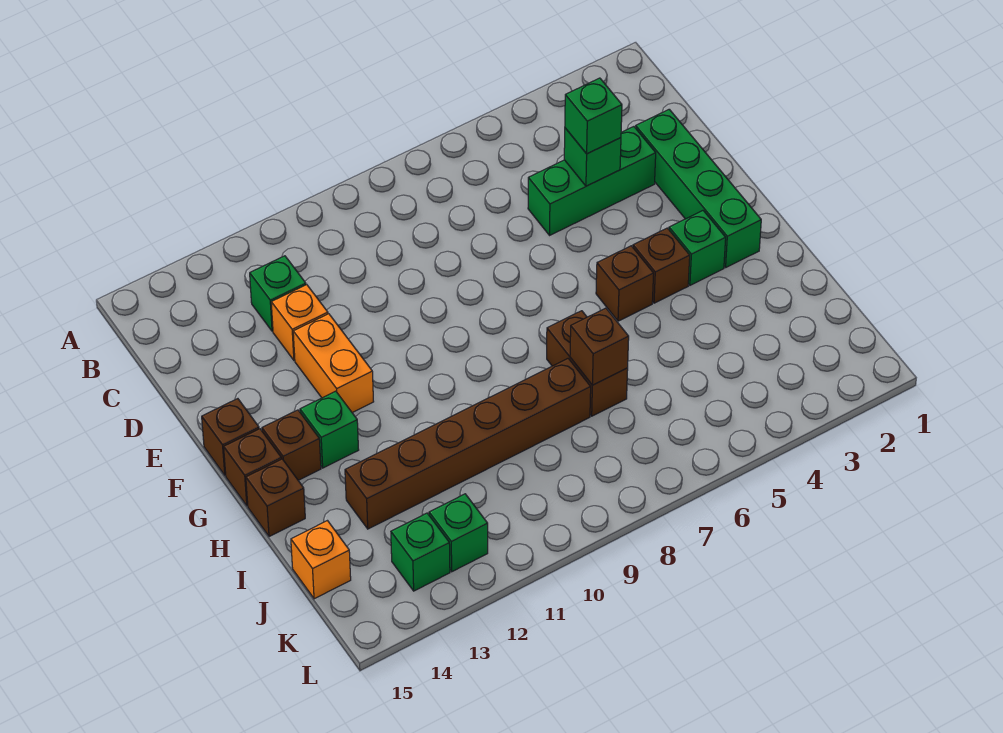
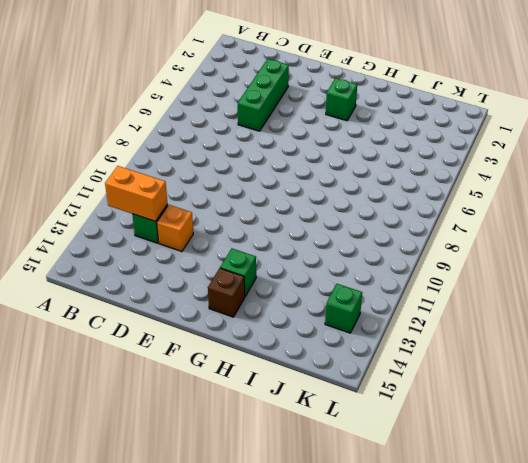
orange 1x2 brick [105,166,167,221] -> orange 1x2 brick moved to [293,314,374,413]
none -> green 1x4 brick [636,109,761,267]
none -> brown 1x1 brick [202,399,259,475]
none -> brown 1x1 brick [633,228,690,303]

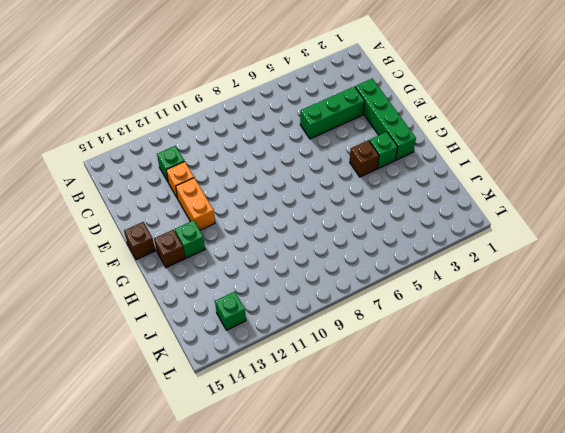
none -> brown 1x1 brick [596,246,654,321]
none -> brown 1x1 brick [224,429,281,506]
none -> brown 1x2 brick [547,311,628,416]

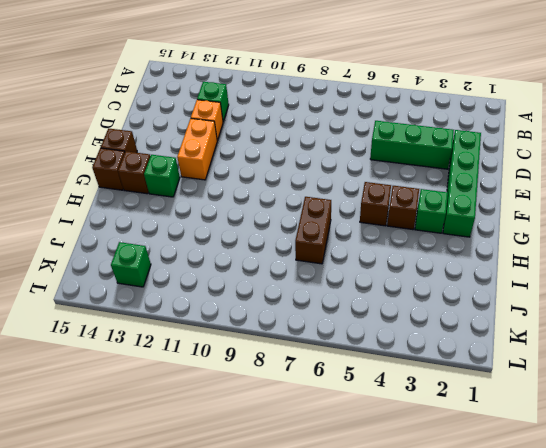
none -> brown 1x1 brick [246,459,305,537]
none -> brown 1x6 brick [345,358,591,529]
none -> orange 1x1 brick [291,521,351,599]

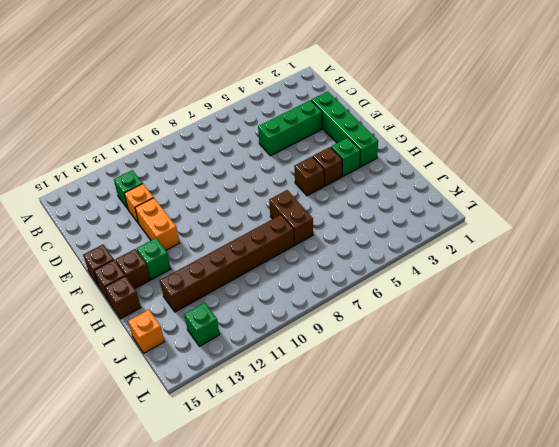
none -> green 1x1 brick [429,494,488,572]
none -> green 1x1 brick [564,128,621,186]
none -> brown 1x1 brick [570,308,629,385]

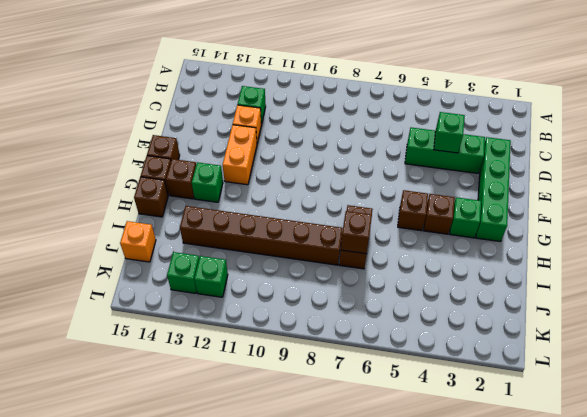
none -> green 1x1 brick [565,78,622,154]

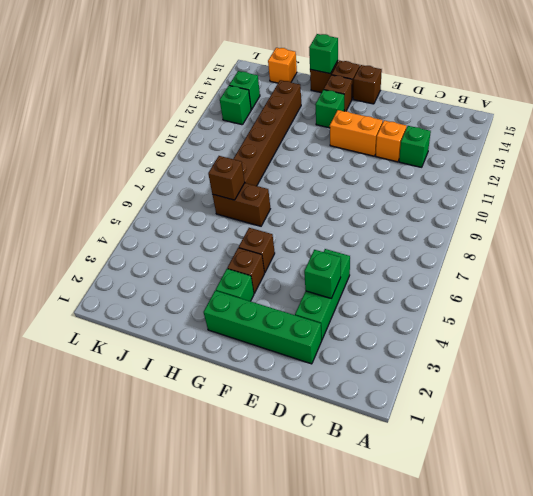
green 1x1 brick [309,34,338,74] -> green 1x1 brick moved to [565,78,622,154]

